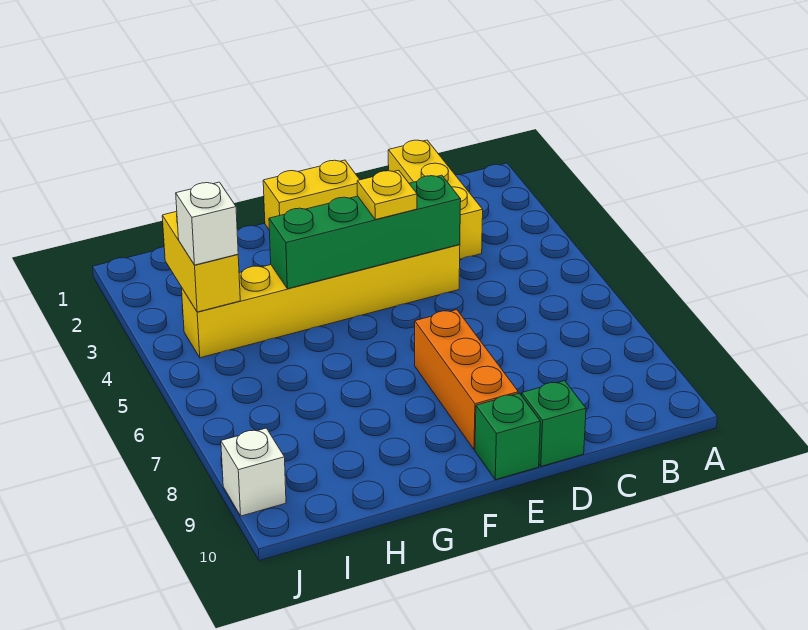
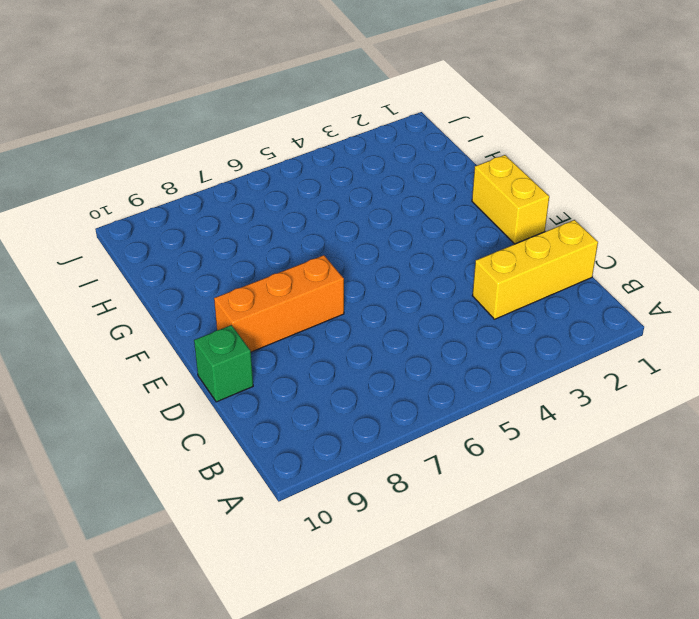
none -> yellow 1x6 brick [182,245,460,358]
none -> green 1x1 brick [475,393,540,480]

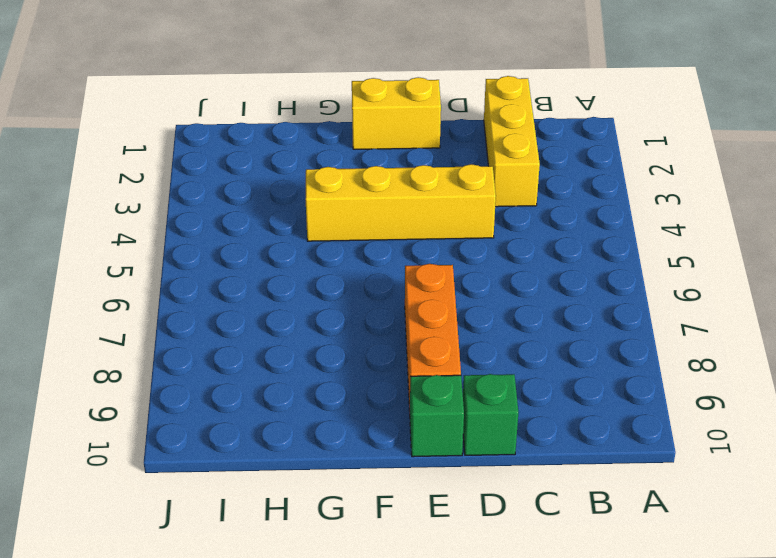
yellow 1x4 brick [306,164,496,241] -> yellow 1x6 brick [182,245,460,358]
none -> white 1x1 brick [221,428,286,516]
none -> green 1x4 brick [269,175,461,289]

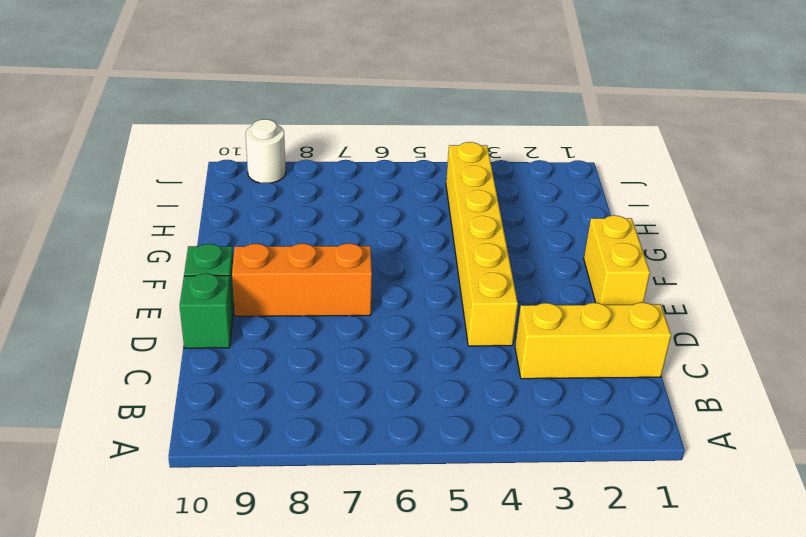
white 1x1 round brick [246,119,286,183] -> white 1x1 brick [221,428,286,516]
none -> green 1x4 brick [269,175,461,289]
none -> yellow 1x2 brick [162,212,240,312]

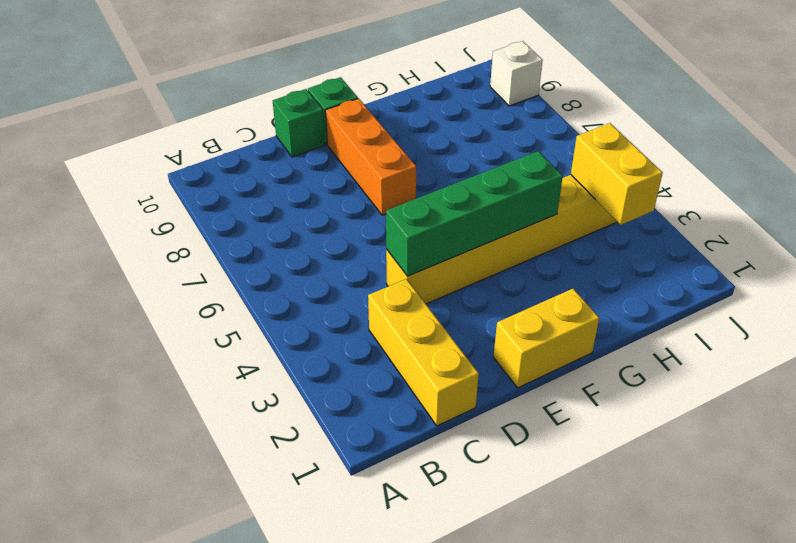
none -> yellow 1x1 plate [357,170,417,220]
none -> white 1x1 brick [176,182,238,265]

